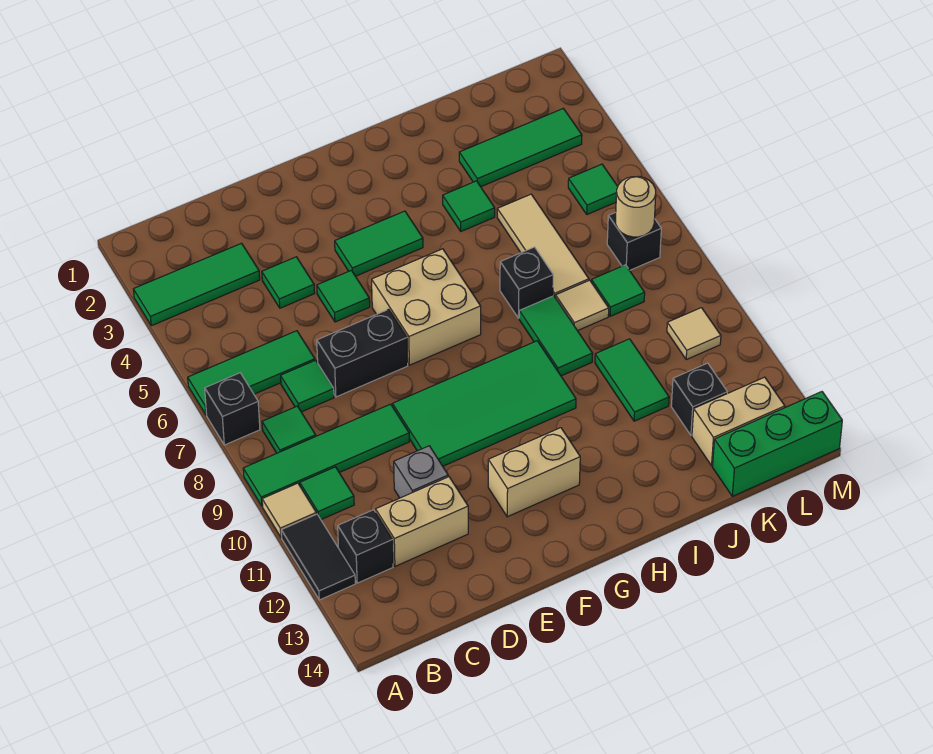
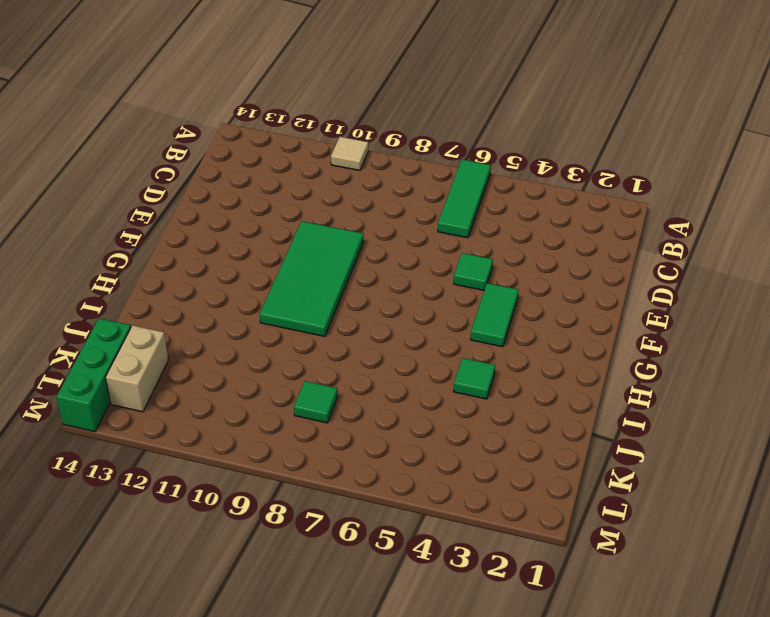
none -> green 1x3 tile [133,243,260,326]
none -> black 1x1 brick [205,373,260,445]
none -> green 1x4 tile [243,404,409,506]
none -> black 1x2 tile [281,514,355,600]

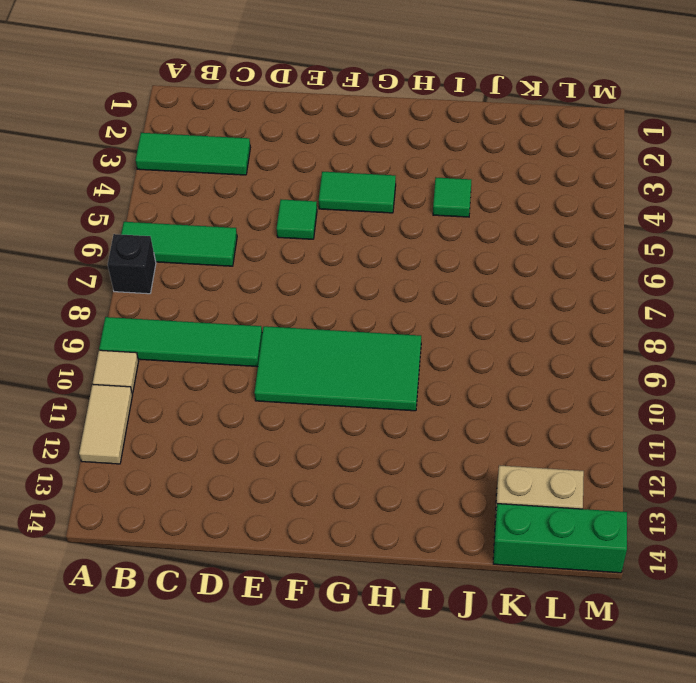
tan 1x2 tile [79,384,132,464] -> black 1x2 tile [281,514,355,600]
none -> green 1x1 tile [262,406,316,453]
none -> green 1x1 tile [300,467,354,520]
none -> black 1x1 brick [338,510,393,583]
none -> green 1x1 tile [281,360,334,412]

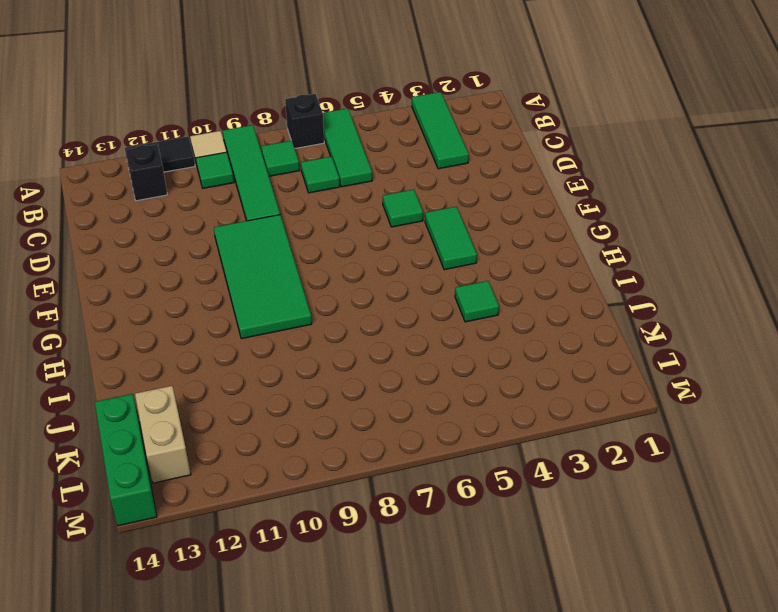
none -> tan 1x2 brick [376,477,468,566]
none -> green 1x1 tile [262,257,315,308]
none -> black 1x2 brick [317,309,408,397]
none -> grey 1x1 brick [394,446,448,498]

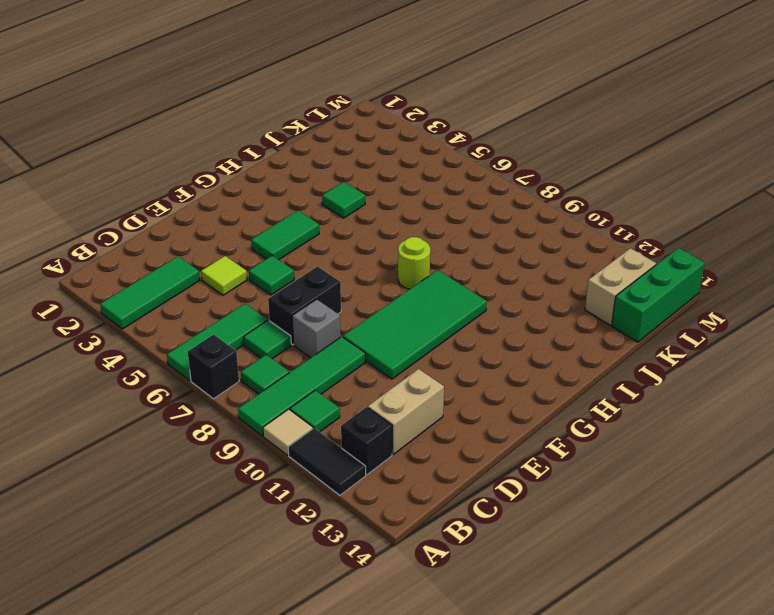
lime 1x1 tile [201,256,247,295] -> green 1x1 tile [262,257,315,308]
grey 1x1 brick [292,299,341,358] -> grey 1x1 brick moved to [394,446,448,498]
lime 1x1 round brick [398,237,430,289] -> none
none -> tan 2x2 brick [372,249,481,365]
none -> tan 1x2 brick [488,428,580,517]
none -> black 1x1 brick [500,247,553,318]
none -> green 1x2 tile [519,296,593,376]

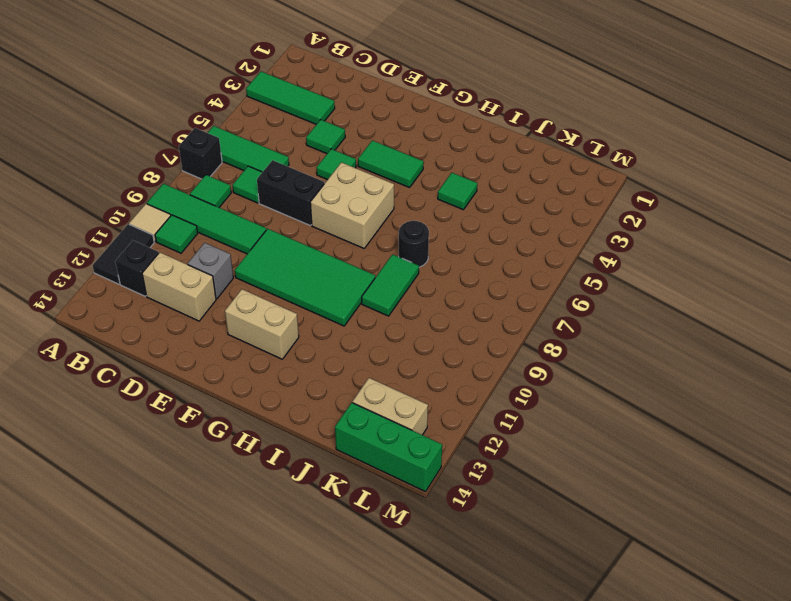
black 1x1 round brick [399,221,429,267] -> black 1x1 brick [500,247,553,318]
none -> green 1x3 tile [459,108,582,187]
none -> tan 1x3 tile [497,194,589,298]
none -> tan 1x1 tile [556,280,609,331]
none -> green 1x2 tile [595,339,669,421]

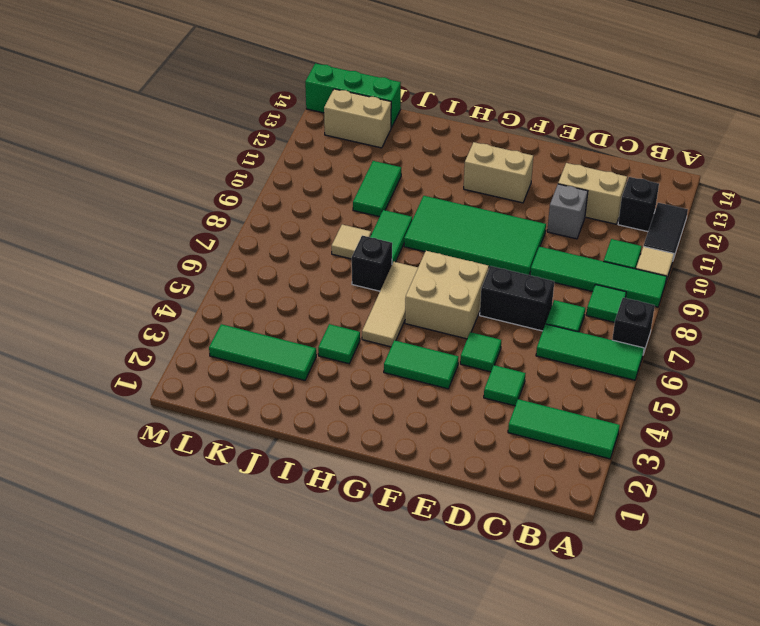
tan 1x3 tile [362,262,418,347] -> tan 1x3 tile moved to [497,194,589,298]
none -> green 1x1 tile [591,265,645,316]
none -> black 1x1 brick [671,363,727,435]
none -> green 1x1 tile [568,164,618,214]
none -> black 1x1 brick [607,212,661,270]

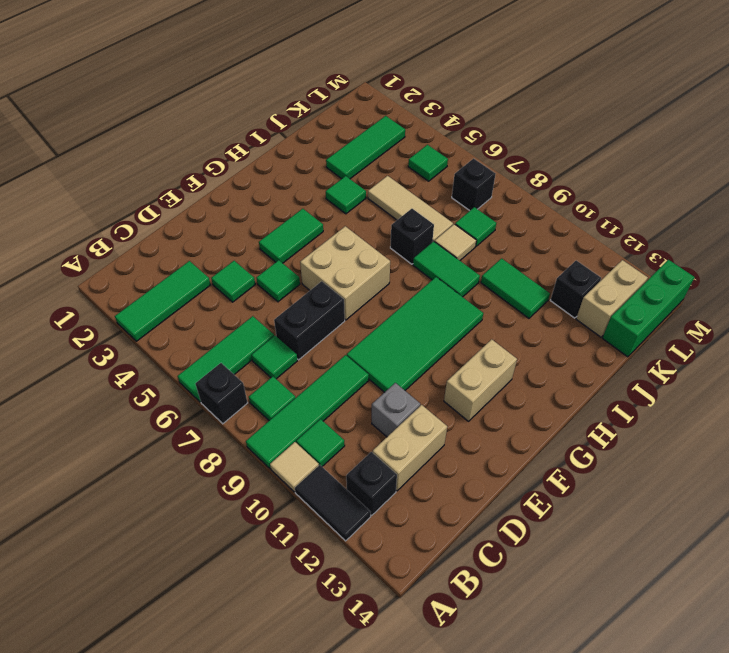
none -> tan 1x1 tile [667,308,721,360]
none -> tan 1x1 round brick [616,176,656,237]

